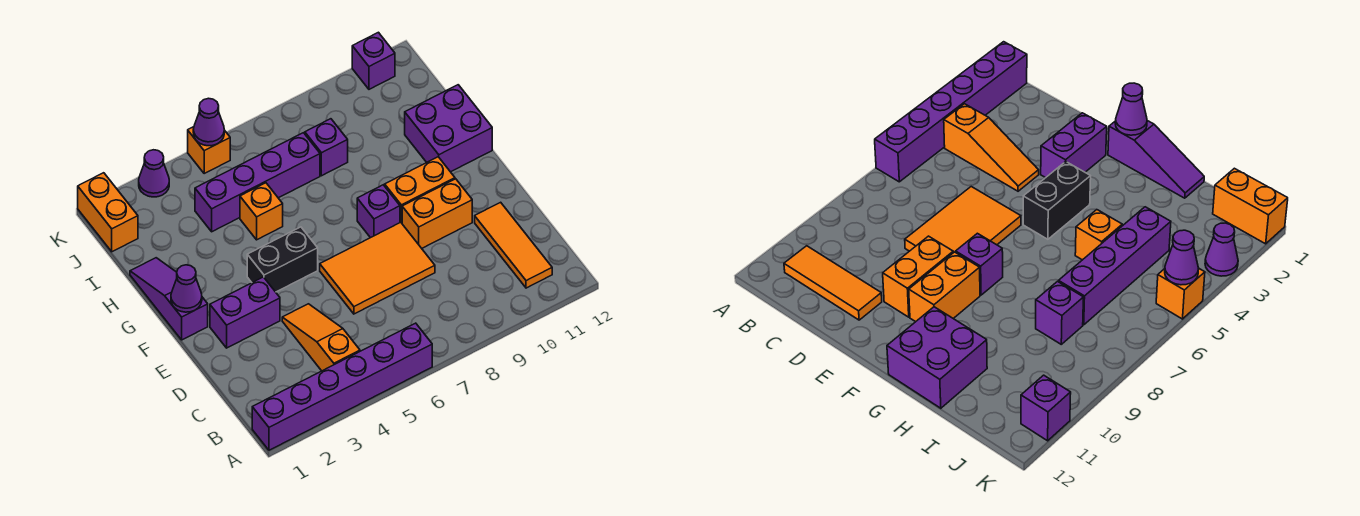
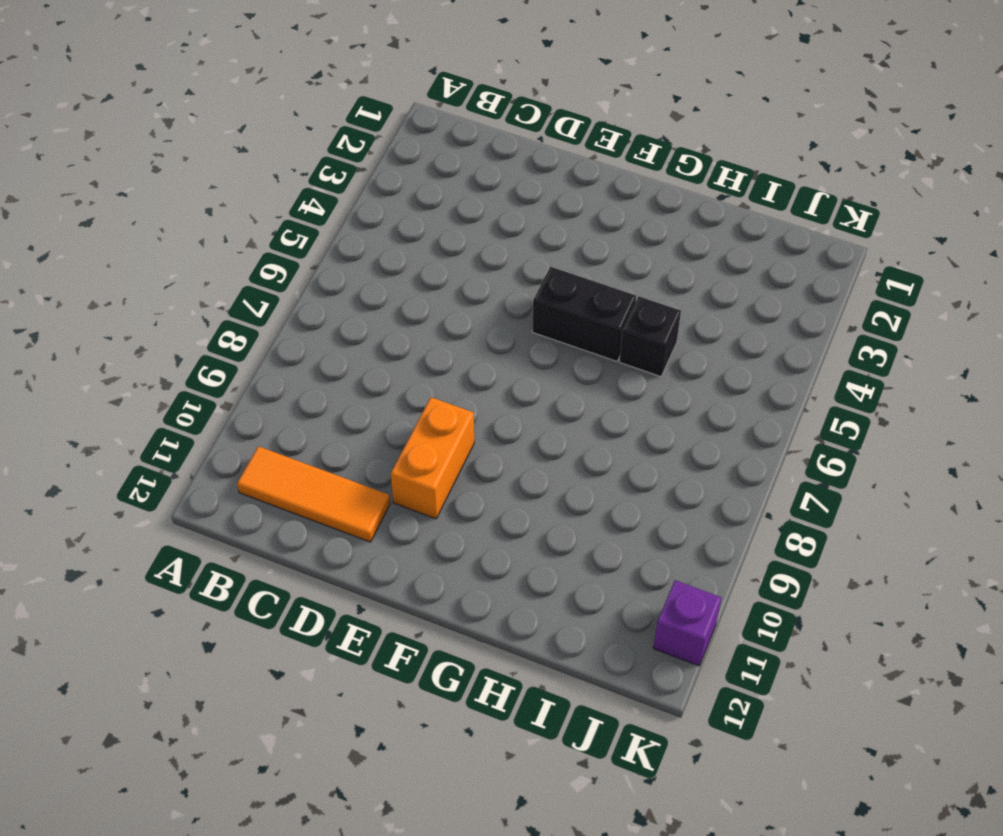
black 1x2 brick [532,267,636,361] -> black 1x2 brick turned to [247,227,318,292]
black 1x1 brick [619,296,681,377] -> orange 1x1 brick [240,183,283,240]
none -> purple 1x6 brick [252,323,432,450]
none -> orange 1x3 slope [282,304,360,371]
none -> orange 2x3 tile [320,222,435,314]

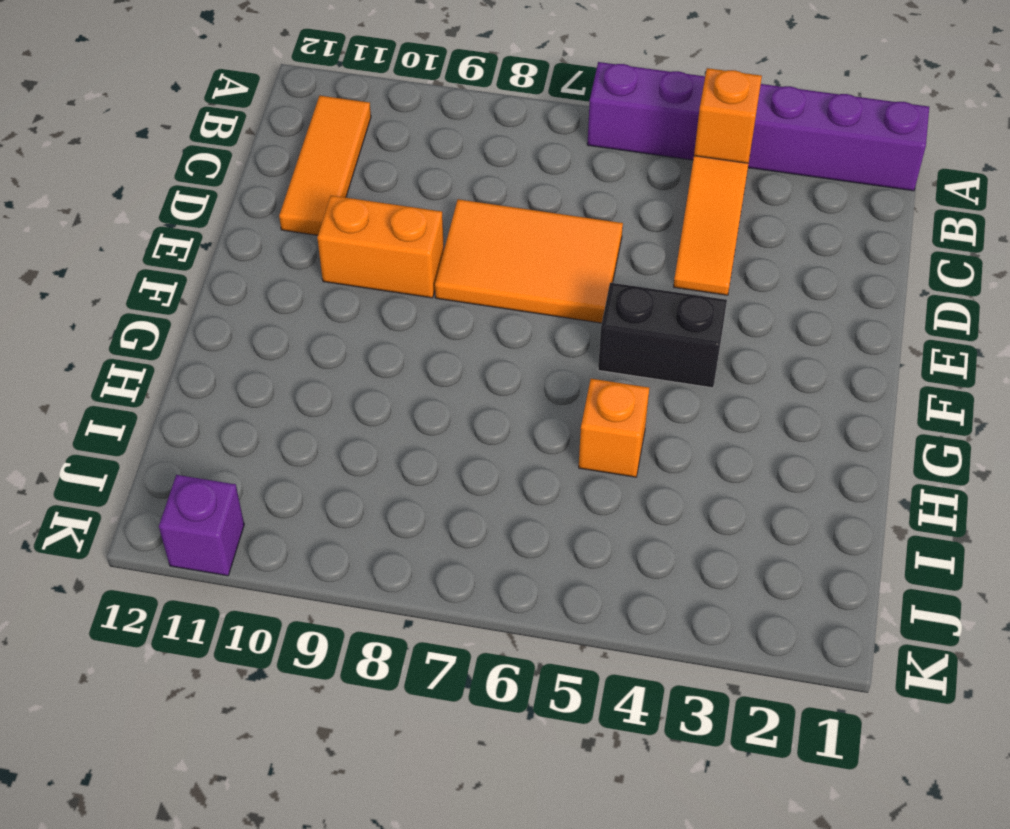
orange 1x1 brick [694,68,762,163] -> orange 1x1 brick moved to [188,127,230,173]
none -> purple 1x2 brick [210,277,280,348]
none -> purple 1x3 slope [130,258,208,340]
none -> purple 1x1 brick [357,185,400,238]

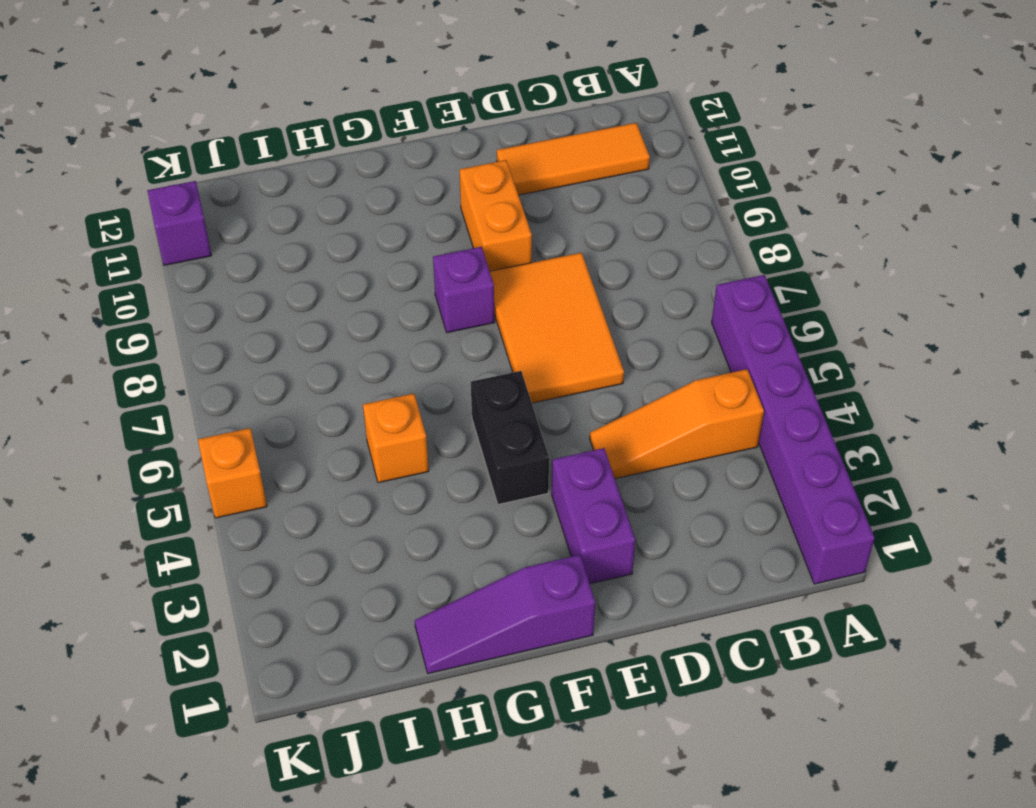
none -> orange 1x2 brick [385,157,455,223]
none -> purple 2x2 brick [405,85,492,172]
none -> purple 1x4 brick [195,133,320,232]

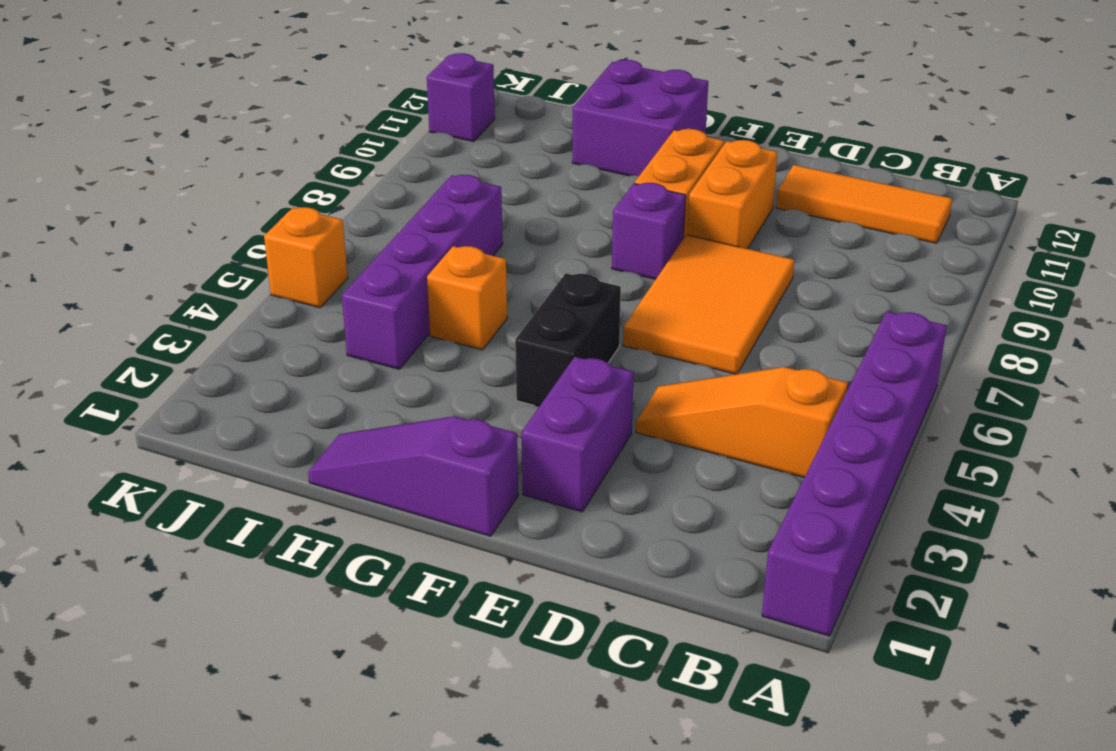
none -> purple 1x1 brick [305,119,348,176]
none -> orange 1x2 brick [78,173,138,252]
none -> purple 1x1 cone [139,150,169,197]

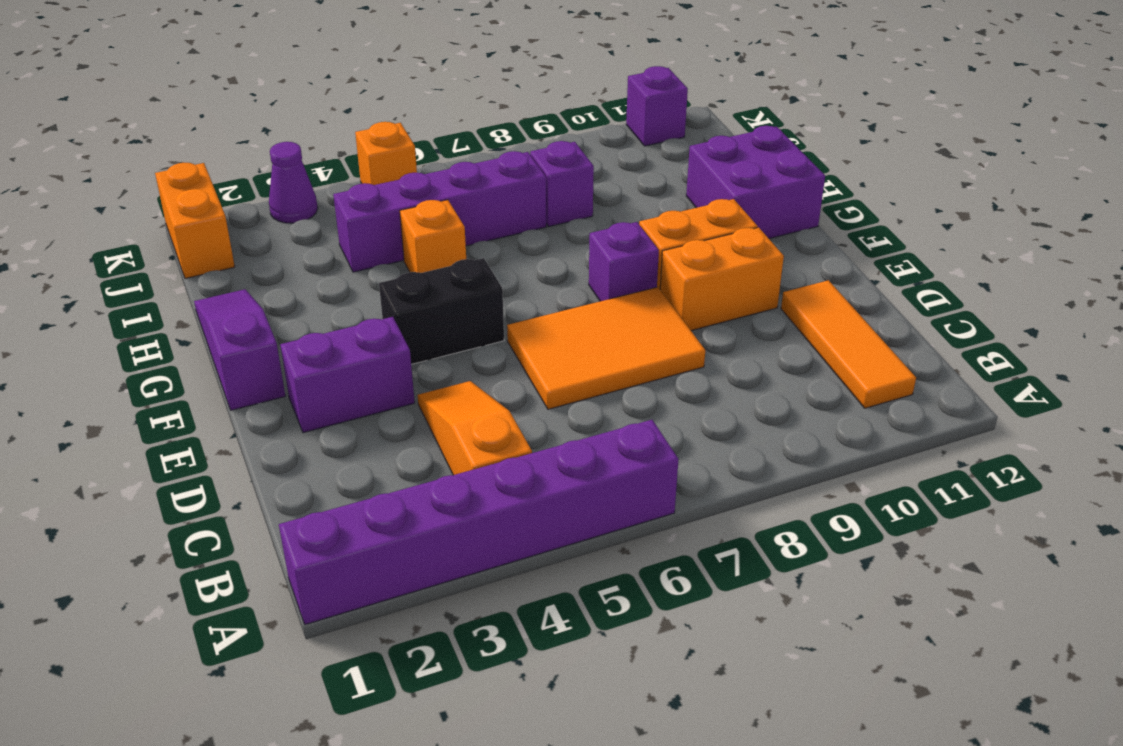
none -> purple 1x1 cone [171,265,202,312]
none -> purple 1x1 cone [193,98,224,146]

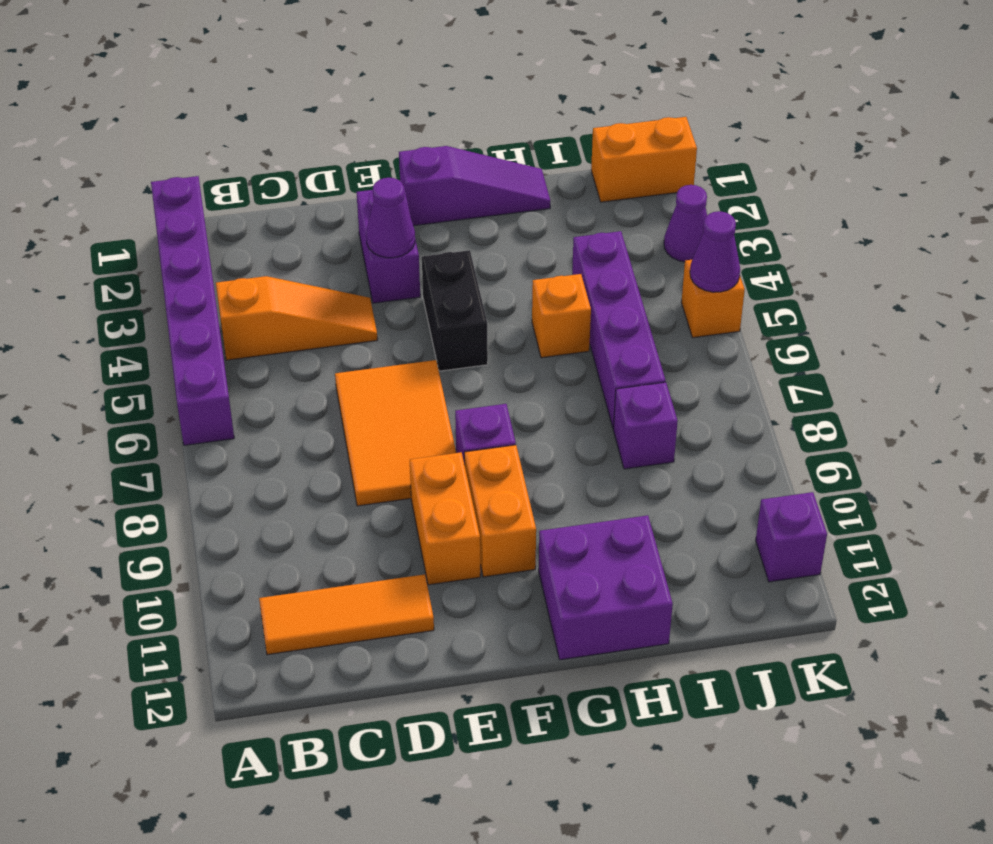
purple 1x1 cone [366,178,415,258] -> purple 1x1 cone moved to [171,265,202,312]

